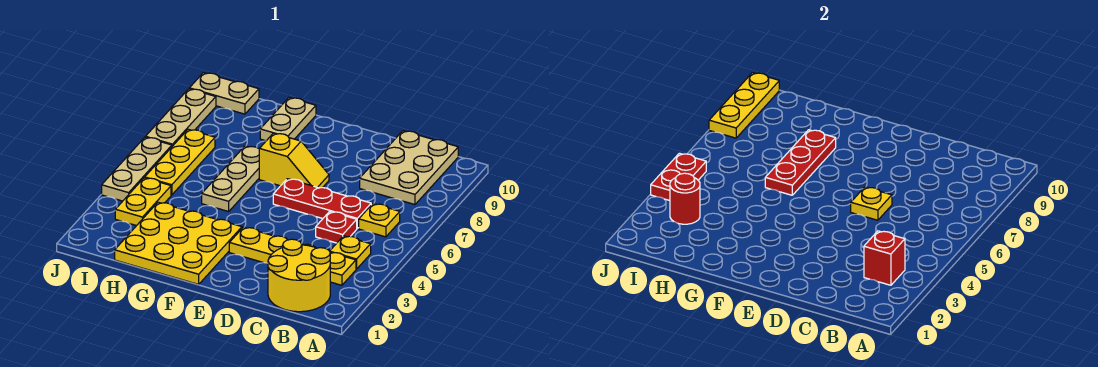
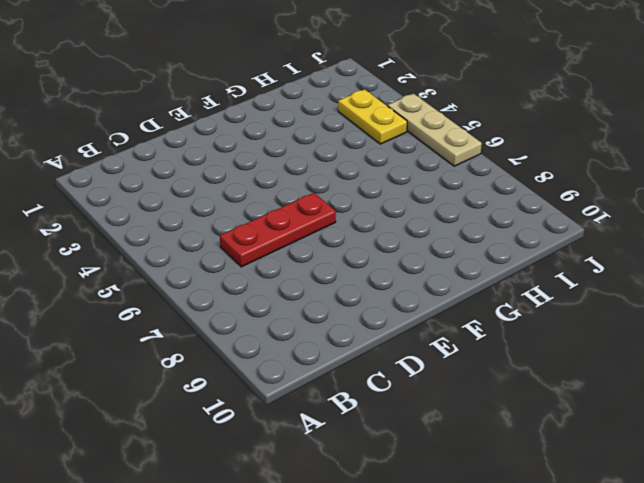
none -> yellow 2x2 round brick [268,239,330,312]
none -> yellow 1x4 plate [229,227,356,285]
none -> yellow 1x1 plate [330,236,371,269]

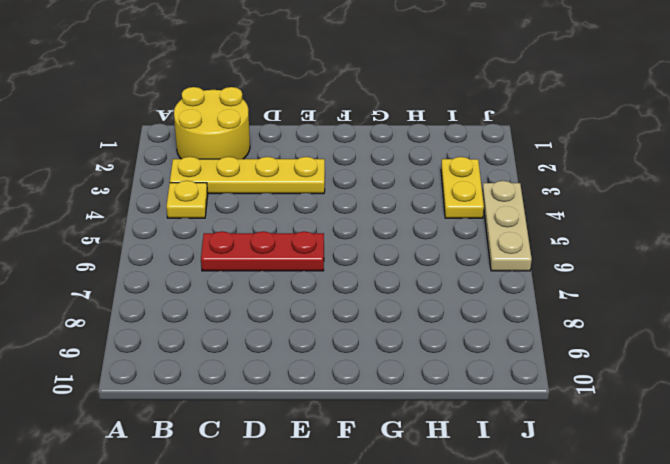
none -> yellow 1x1 plate [359,204,400,237]
none -> tan 2x3 plate [360,131,458,205]
none -> red 1x1 plate [316,211,357,243]

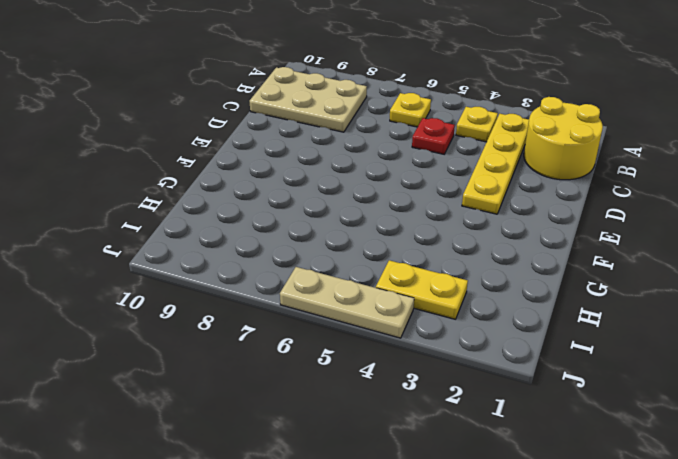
none -> red 1x3 plate [273,179,371,228]
none -> yellow 1x2 slope [259,133,329,188]
none -> yellow 3x3 plate [115,202,242,284]

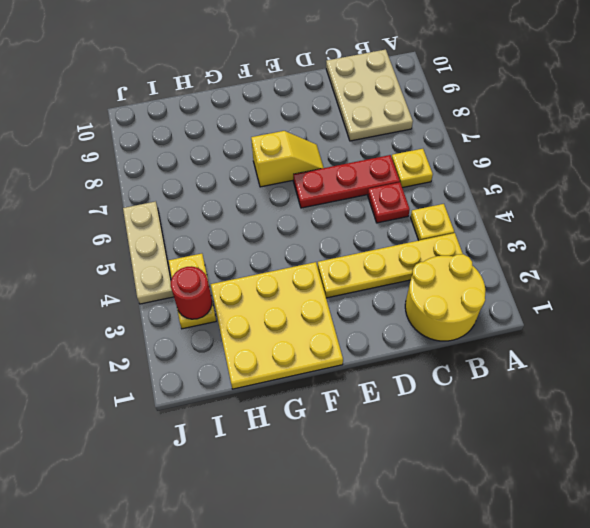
none -> tan 1x3 plate [202,146,259,211]
none -> tan 1x2 plate [260,98,316,141]
none -> yellow 1x3 plate [145,129,215,195]

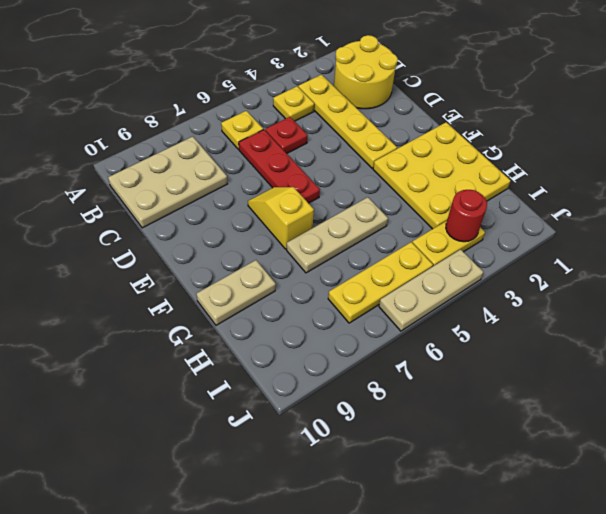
none -> tan 1x2 plate [189,73,259,114]
none -> tan 1x3 plate [146,89,216,146]
none -> red 1x1 brick [864,231,905,285]

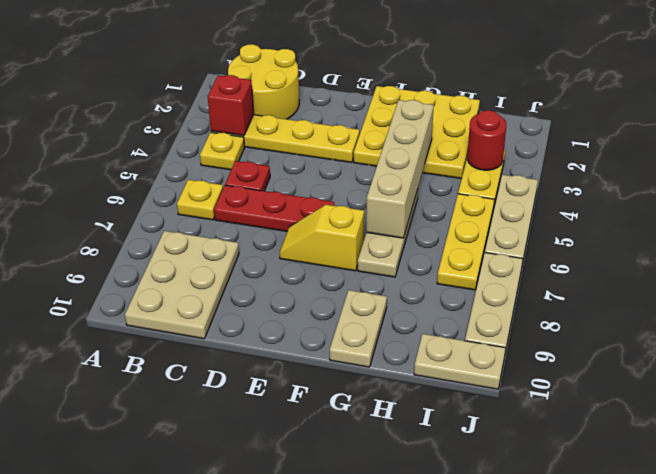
tan 1x4 brick [366,100,434,238] -> red 1x3 plate [765,130,836,195]
none -> yellow 1x1 plate [851,187,892,220]
none -> red 1x2 plate [651,153,706,201]
none -> yellow 1x3 plate [709,73,779,138]

